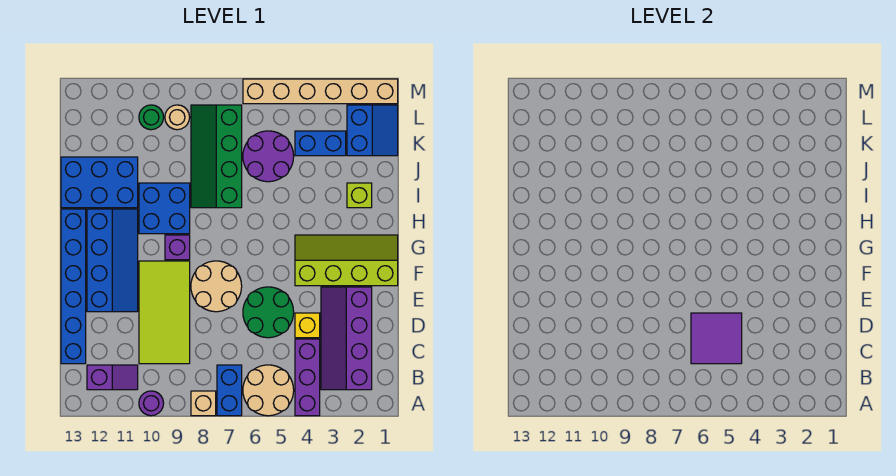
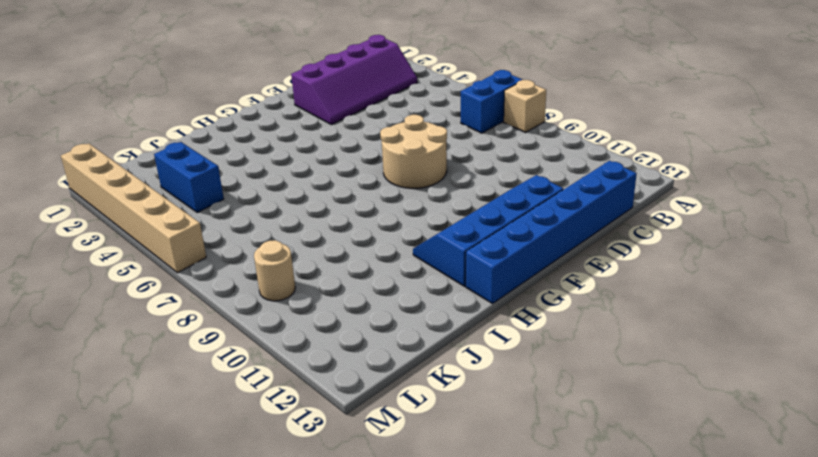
none -> purple 1x3 brick [295,339,320,416]
none -> tan 2x2 round brick [243,365,294,416]
none -> purple 1x1 round brick [139,391,164,416]

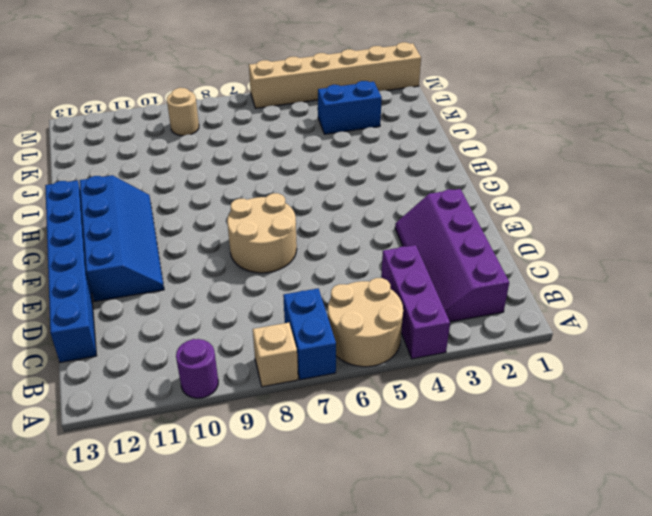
none -> purple 1x2 slope [87,365,138,390]
none -> lime 2x4 tile [139,261,190,364]
none -> yellow 1x1 brick [295,313,320,338]

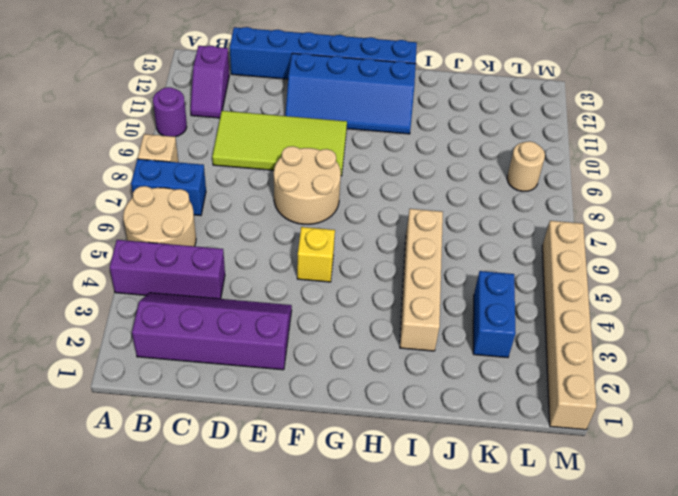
yellow 1x1 brick [297,227,335,282] -> yellow 1x1 brick moved to [295,313,320,338]
tan 1x4 brick [400,209,443,351] -> none
none -> green 2x2 round brick [243,287,294,338]
none -> lime 2x4 slope [295,235,398,286]
none -> purple 1x1 brick [165,235,190,260]

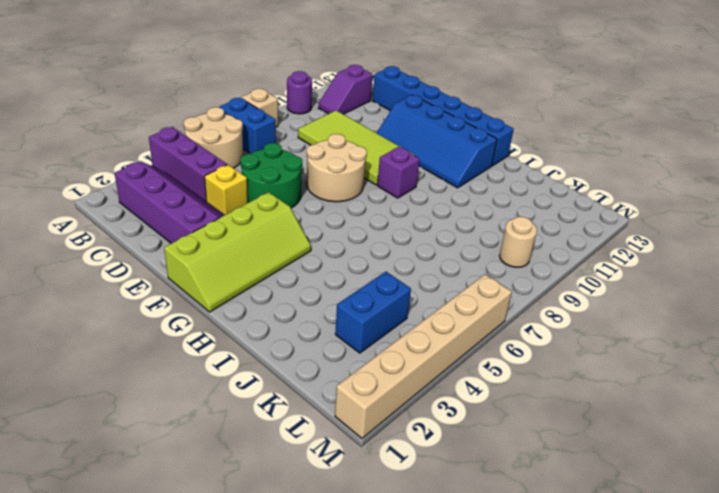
none -> blue 2x2 brick [139,183,190,234]
none -> lime 1x1 brick [347,183,372,208]
none -> green 2x4 slope [191,105,242,208]

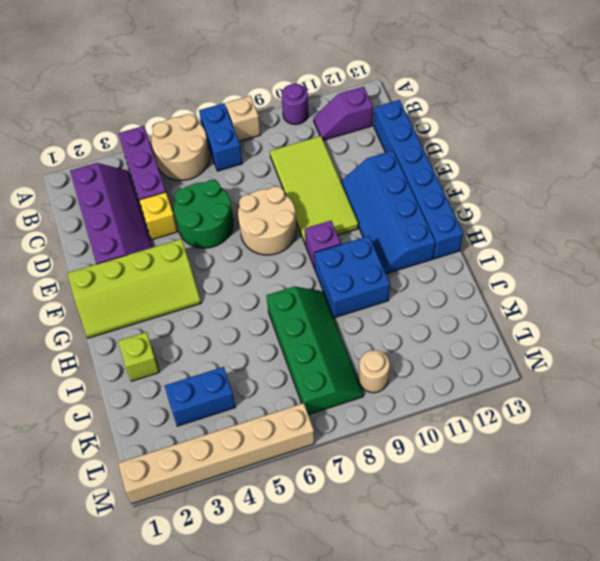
none -> blue 2x3 brick [61,157,138,208]
none -> purple 2x2 round brick [243,131,294,182]
none -> blue 2x2 slope [347,105,398,156]

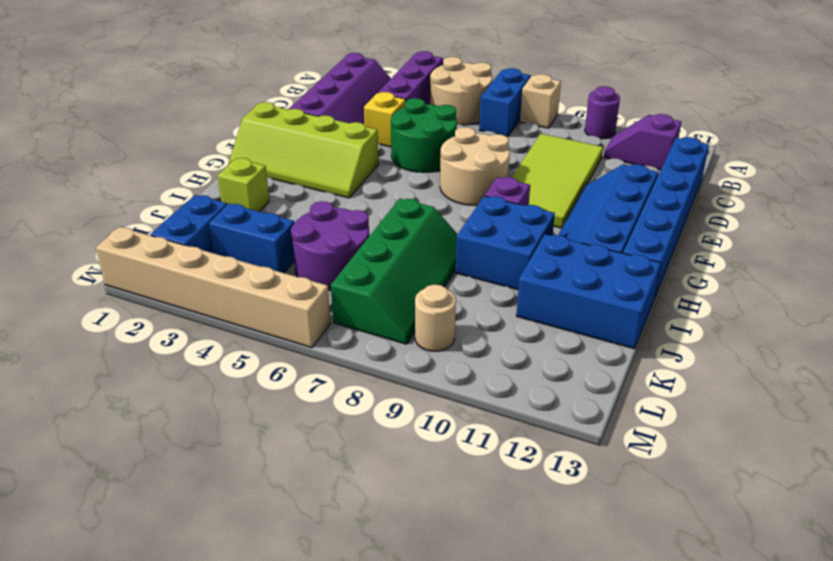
none -> green 1x1 round brick [139,105,164,130]
none -> purple 2x2 tile [691,313,742,364]

